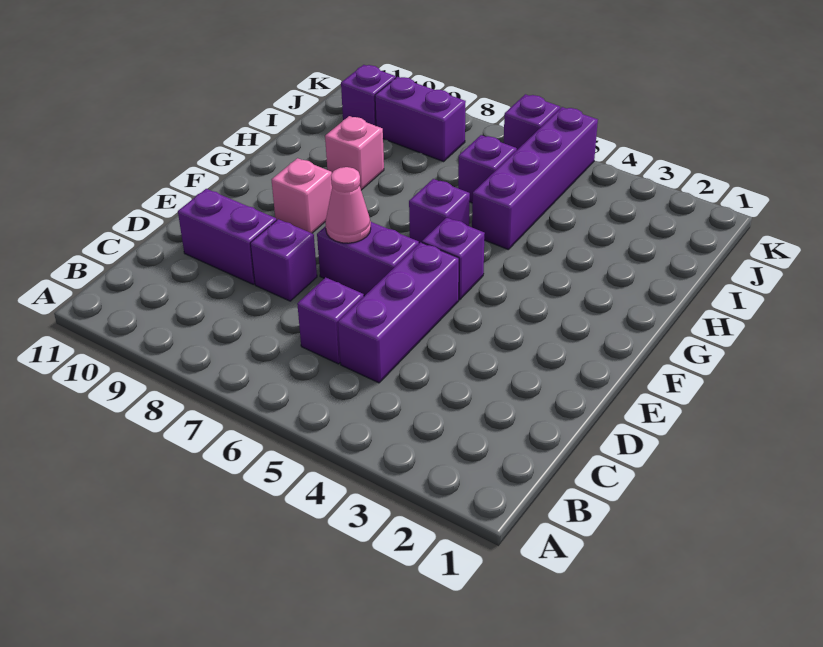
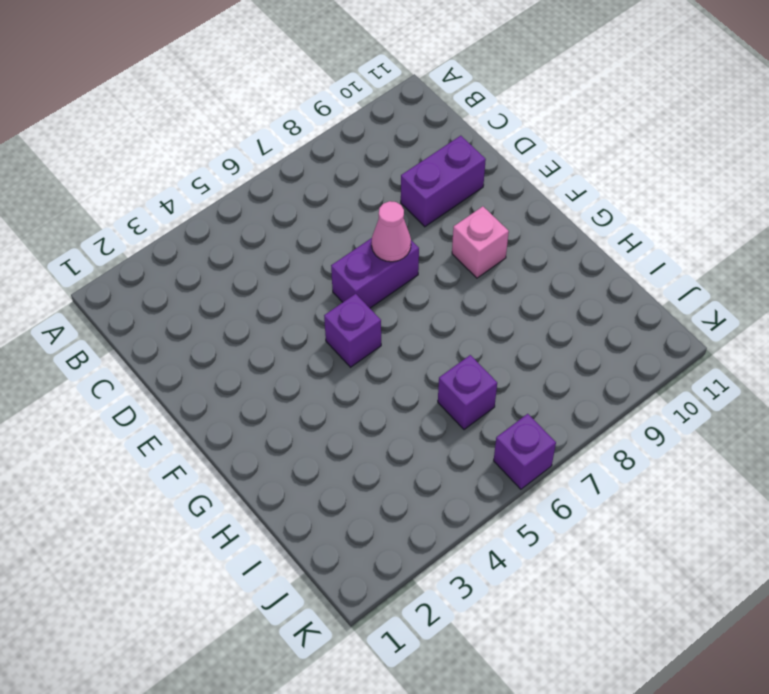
none -> purple 1x3 brick [338,242,459,383]
none -> purple 1x1 brick [297,277,364,364]
none -> purple 1x1 brick [250,219,317,301]

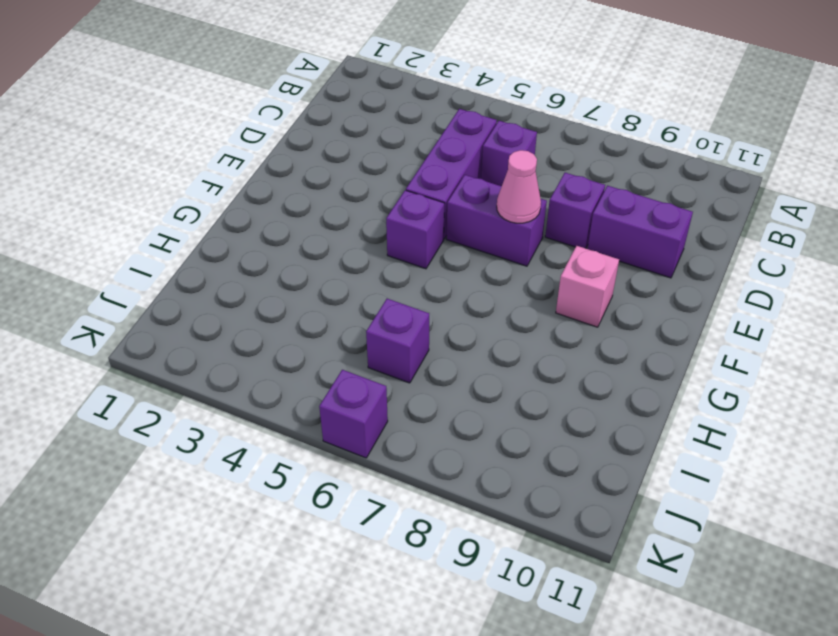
none -> purple 1x1 brick [409,179,470,243]
none -> purple 1x4 brick [472,107,598,249]
none -> pink 1x1 brick [325,116,384,190]

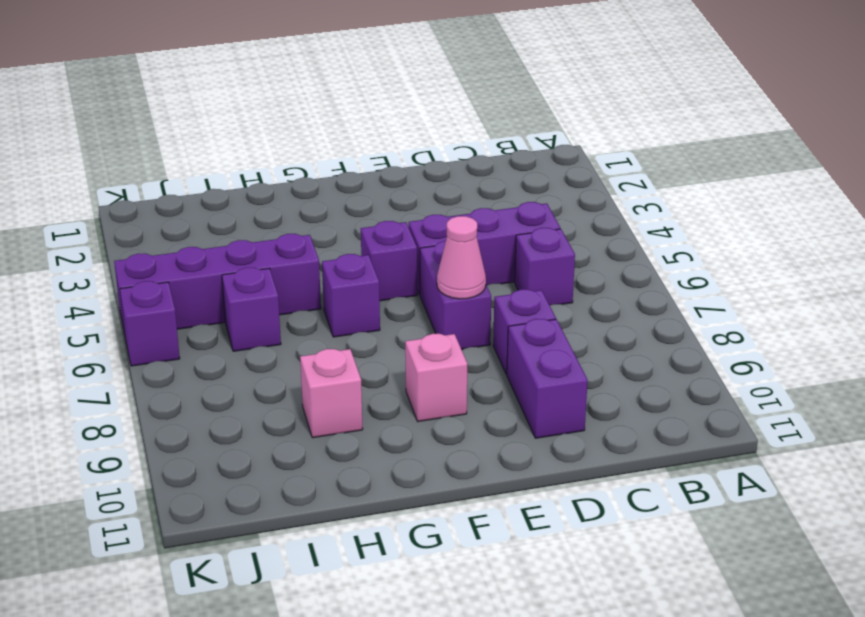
none -> purple 1x2 brick [375,77,466,161]
none -> purple 1x1 brick [341,65,396,126]

